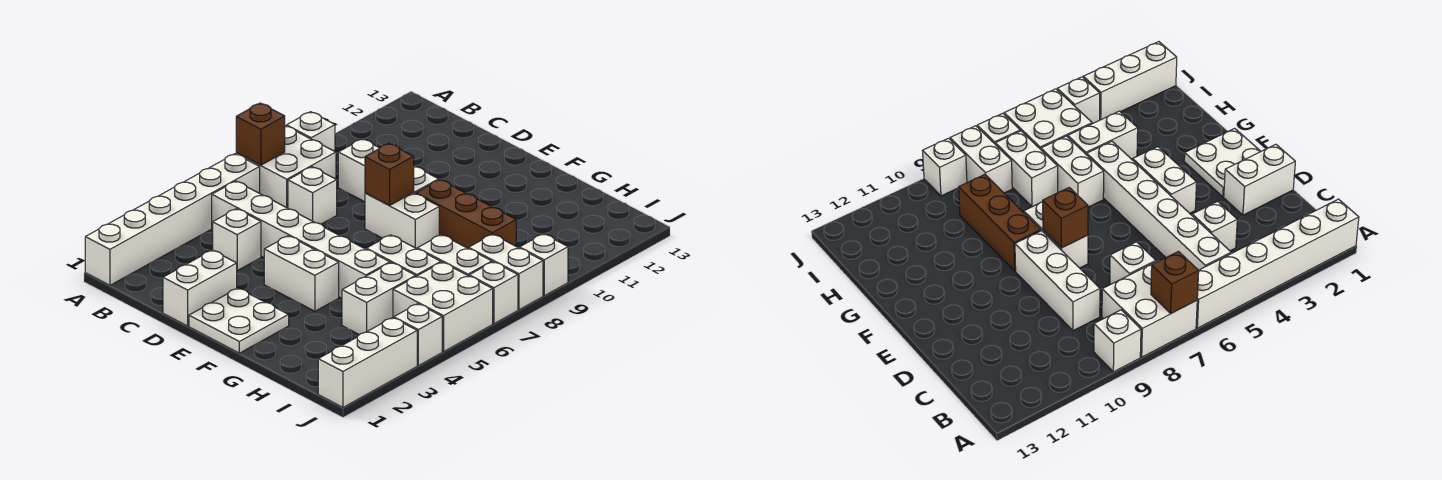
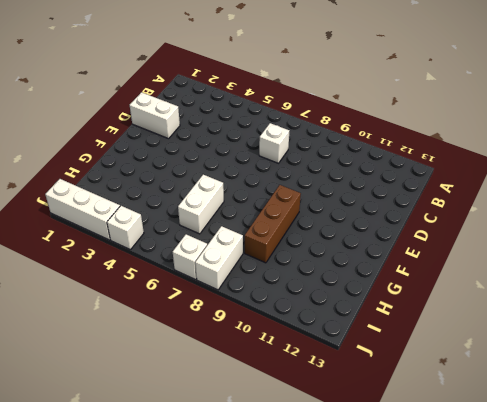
none -> white 1x6 brick [85,154,260,285]
none -> white 2x2 brick [236,126,336,208]
none -> white 1x1 brick [287,112,335,151]

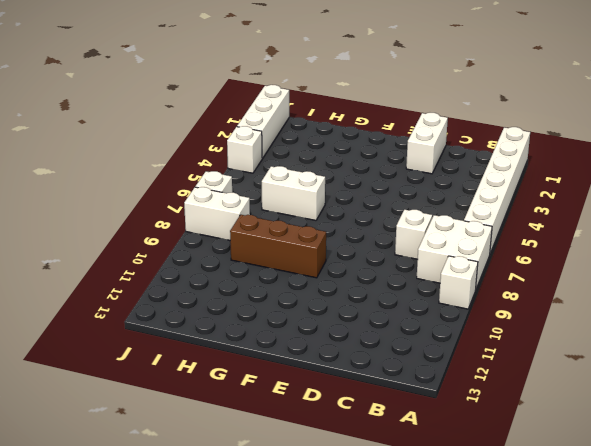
none -> white 1x6 brick [212,181,390,298]
none -> white 1x1 brick [213,209,261,271]
none -> white 1x3 brick [338,139,439,202]

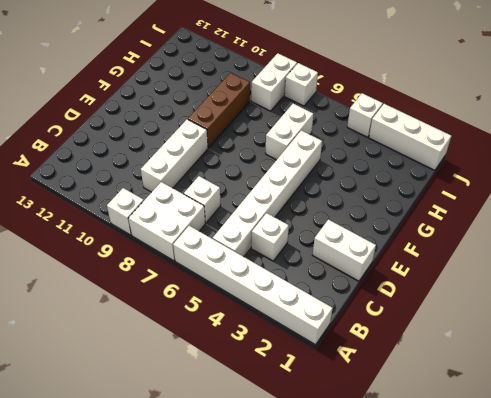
none -> white 2x2 plate [189,288,289,353]
none -> white 1x2 brick [264,236,339,311]
none -> white 1x2 brick [365,193,439,249]

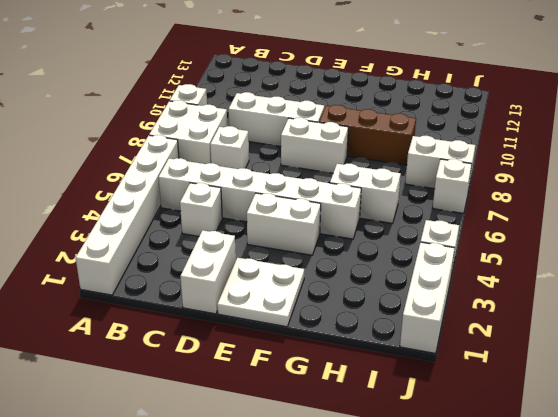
none -> white 1x2 brick [342,263,416,335]
none -> white 1x2 brick [417,235,492,276]
none -> white 2x2 brick [393,262,493,352]

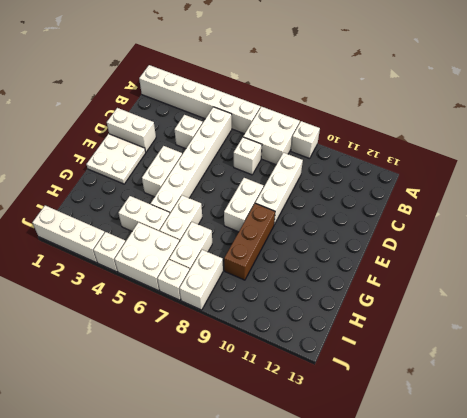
none -> white 1x1 brick [520,234,568,296]
none -> brown 1x1 brick [236,103,285,165]
none -> brown 1x1 brick [365,144,414,206]

